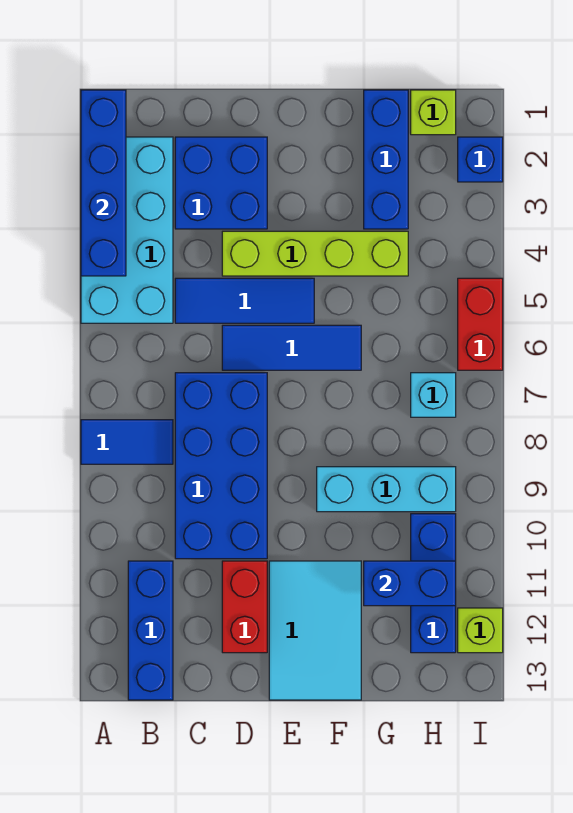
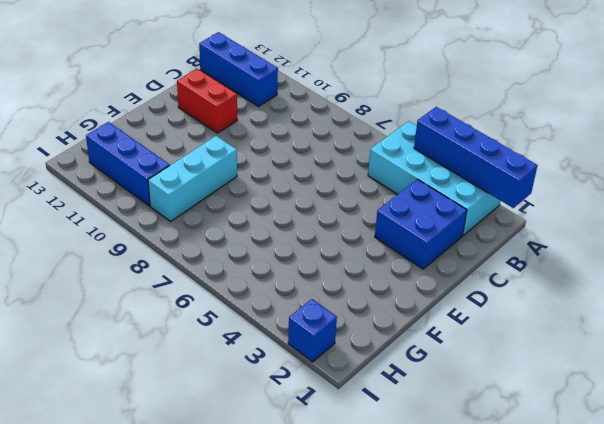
none -> blue 1x2 tile [81,420,173,464]
none -> blue 1x3 tile [175,278,314,323]
none -> blue 2x4 brick [175,373,267,559]

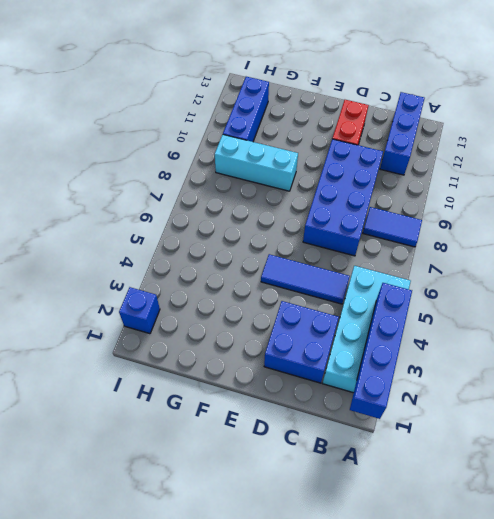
none -> lime 1x4 brick [222,231,408,276]
none -> blue 1x3 tile [222,325,361,370]
none -> cyan 2x3 tile [269,561,361,700]

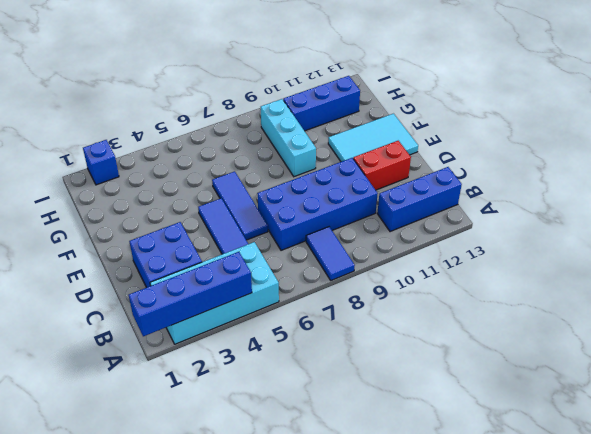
none -> lime 1x4 brick [222,231,408,276]
none -> blue 1x3 brick [364,90,408,229]
none -> lime 1x1 brick [411,90,456,135]

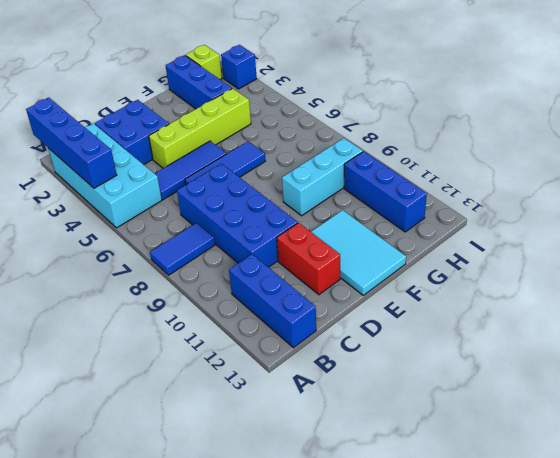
none -> cyan 1x1 brick [411,373,456,417]
none -> red 1x2 brick [458,278,503,370]
none -> lime 1x1 brick [458,608,503,653]

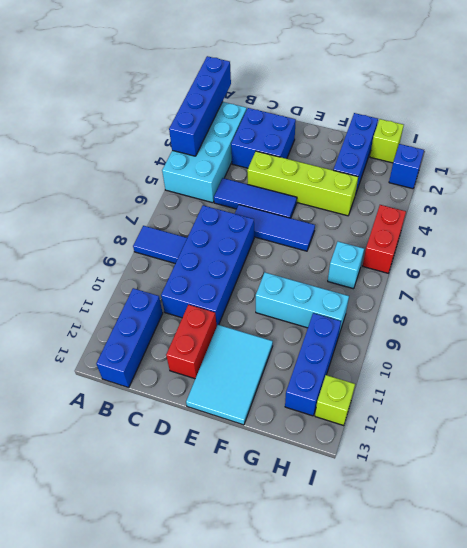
none -> blue 1x2 brick [364,561,456,606]

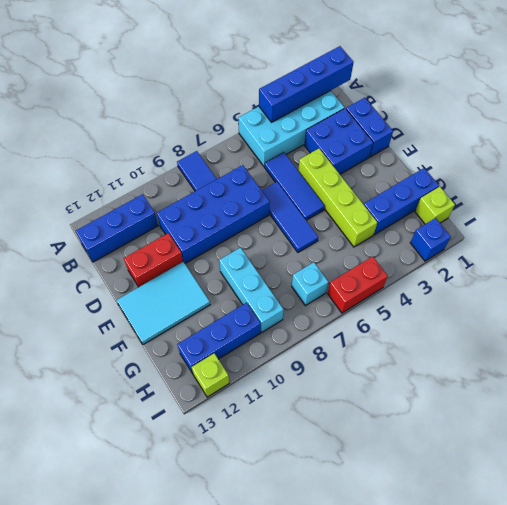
blue 1x2 brick [346,98,393,157] -> blue 1x2 brick moved to [364,561,456,606]

